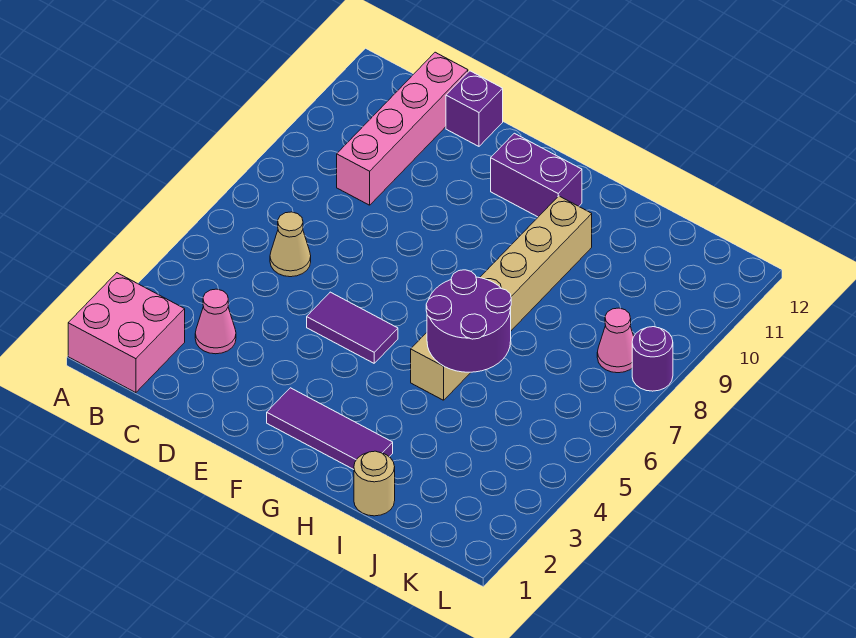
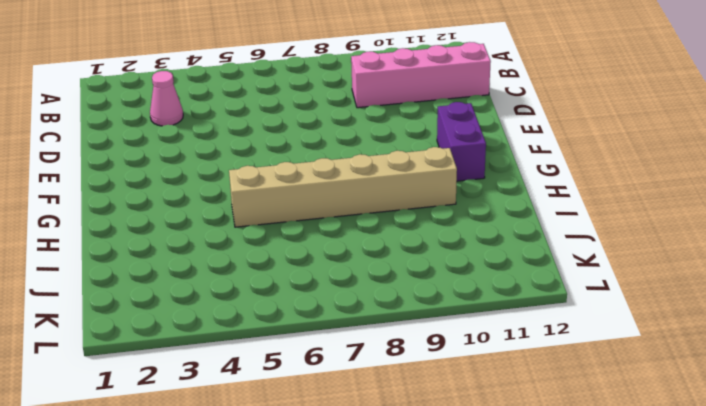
none -> pink 2x2 brick [68,273,185,393]
none -> tan 1x1 cone [270,212,311,277]
none -> purple 1x1 brick [446,71,503,146]

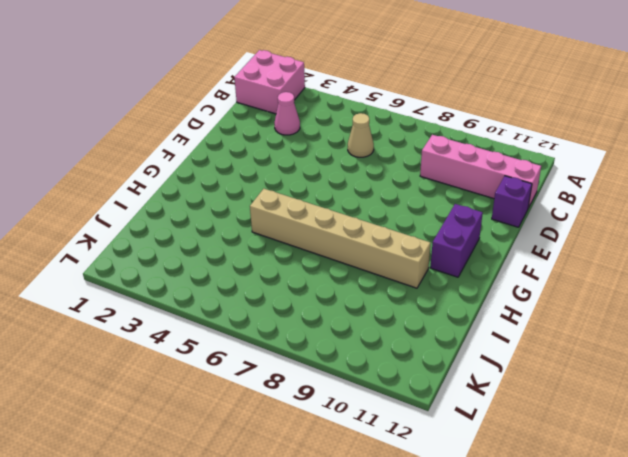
none -> purple 1x2 tile [307,292,398,363]
none -> purple 1x3 tile [267,388,393,469]
none -> tan 1x1 round brick [354,451,395,516]

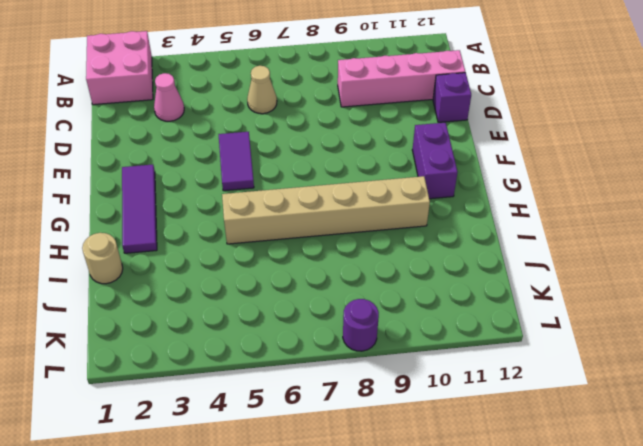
none -> pink 1x1 cone [597,308,634,373]
none -> purple 2x2 round brick [426,270,511,372]

